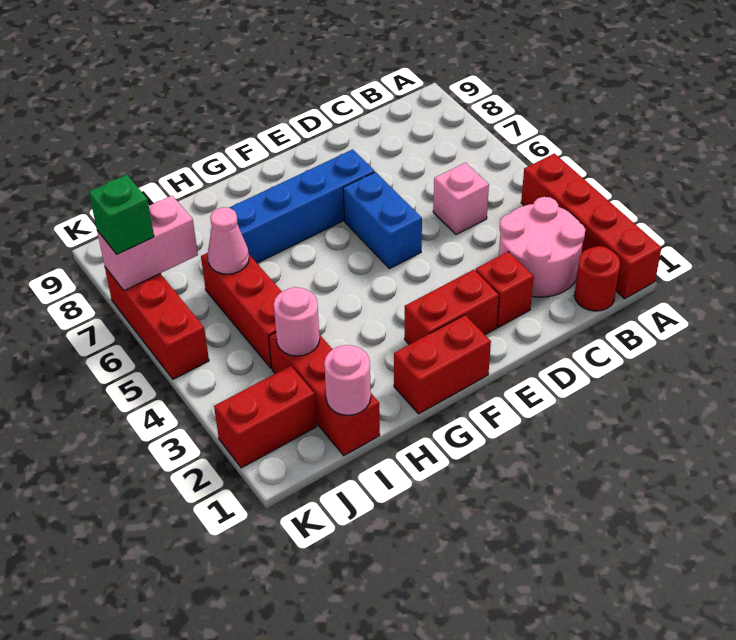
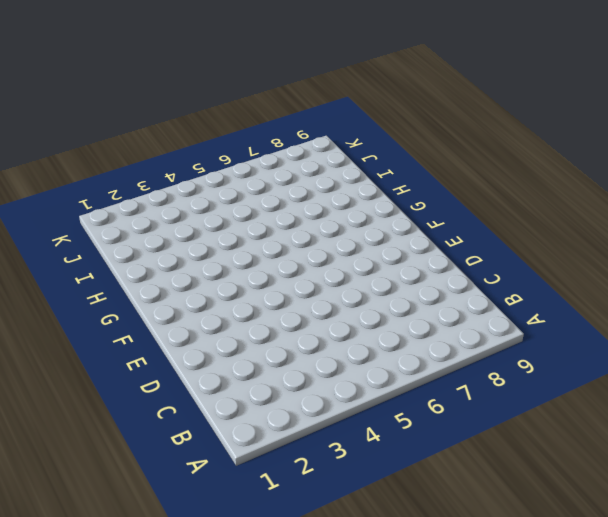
none -> red 1x4 brick [521,153,661,299]
none -> red 1x1 round brick [574,246,620,311]
none -> pink 2x2 round brick [499,197,585,297]

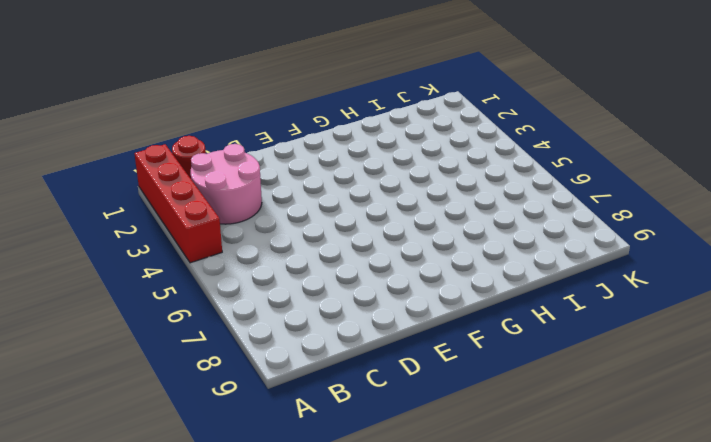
none -> pink 1x1 brick [433,163,489,235]
none -> red 1x1 brick [475,252,534,327]
none -> red 1x2 brick [405,270,499,345]

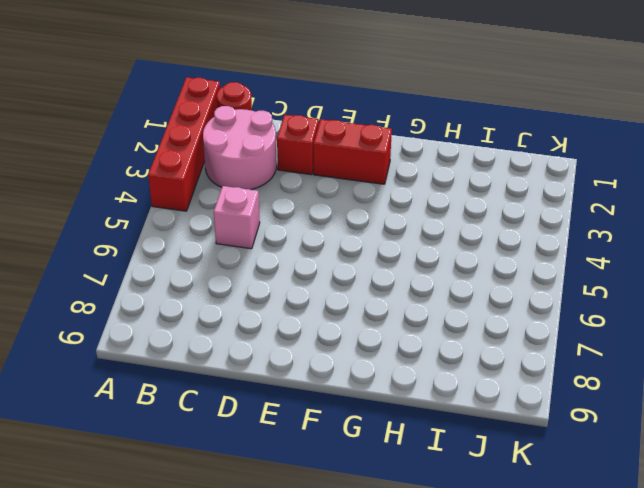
none -> blue 1x2 brick [343,172,422,269]
none -> blue 1x4 brick [229,149,375,263]
none -> red 1x2 brick [394,315,491,414]

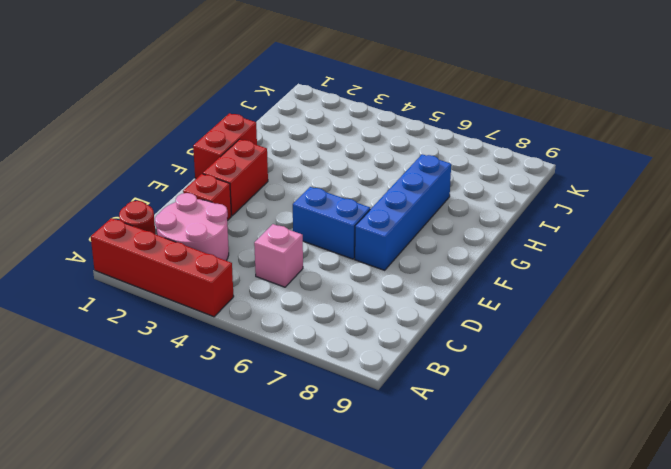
none -> red 1x3 brick [269,332,380,456]
none -> red 1x3 brick [201,253,282,368]
none -> red 1x2 brick [214,366,317,468]

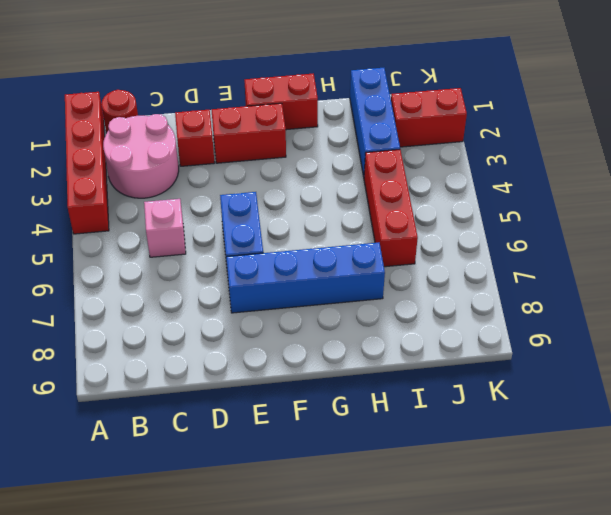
blue 1x3 brick [350,68,400,177] -> red 1x3 brick [269,332,380,456]
none -> red 1x3 brick [105,267,209,379]
none -> pink 1x1 round brick [324,345,371,415]
none -> pink 1x1 round brick [274,287,320,356]

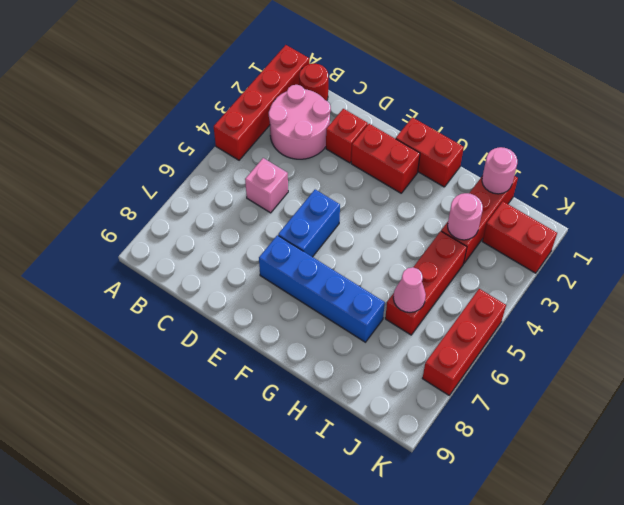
none -> pink 1x2 brick [97,196,198,291]
none -> green 1x1 brick [89,175,154,254]

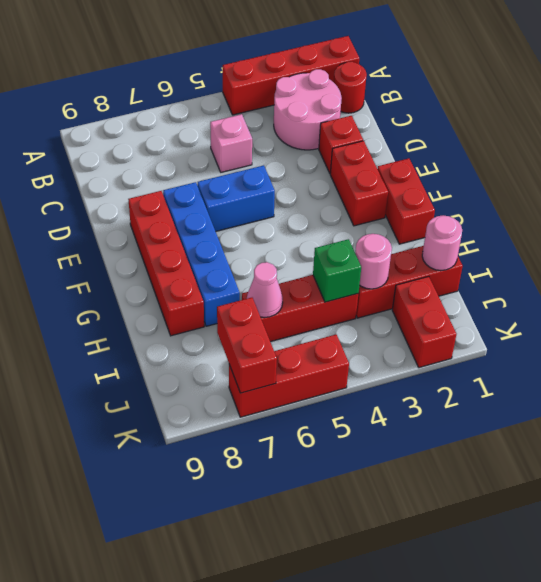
red 1x4 brick [128,191,204,336] -> none
green 1x1 brick [313,239,361,302] -> green 1x1 brick moved to [89,175,154,254]
red 1x2 brick [217,298,277,393] -> pink 1x2 brick [97,196,198,291]

